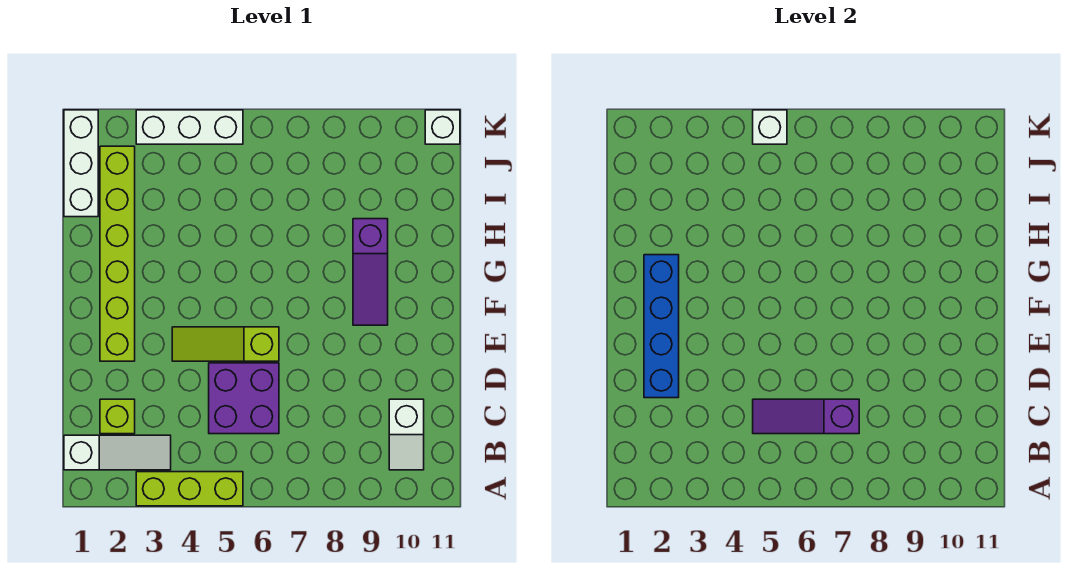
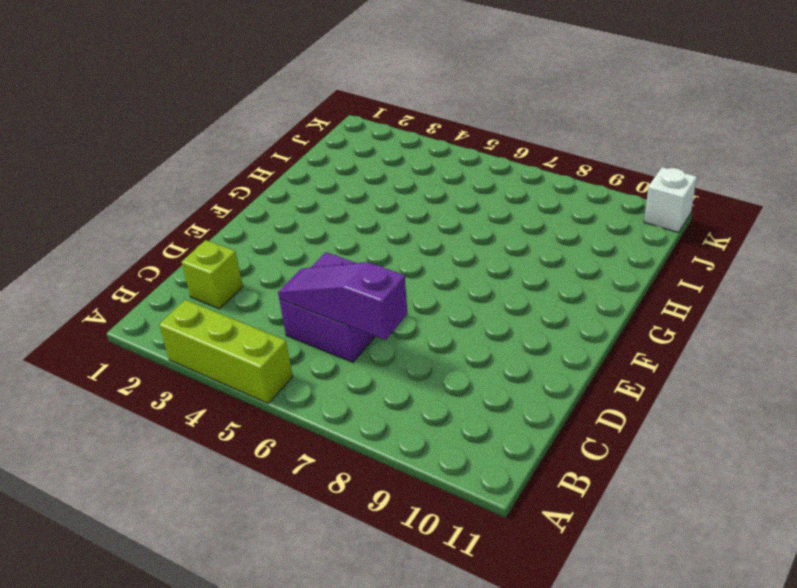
none -> white 1x3 slope [64,435,171,470]
none -> white 1x2 slope [389,399,424,470]
none -> lime 1x6 brick [100,146,135,361]

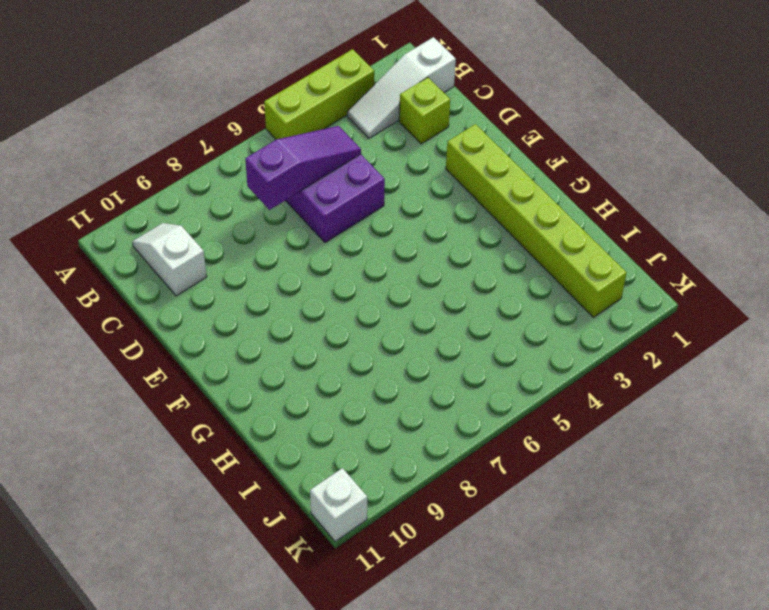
none -> lime 1x3 slope [172,327,279,361]
none -> purple 1x3 slope [353,219,388,325]
none -> white 1x3 brick [64,110,98,217]

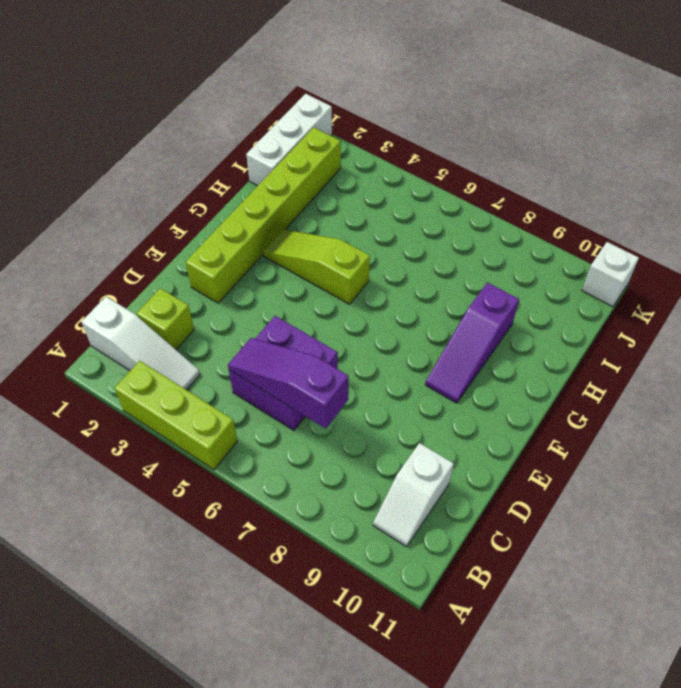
lime 1x3 slope [263,229,370,304] -> lime 1x3 slope moved to [172,327,279,361]
none -> white 1x3 brick [136,110,243,144]
none -> blue 1x4 brick [644,255,679,398]
none -> white 1x1 brick [753,110,787,144]

